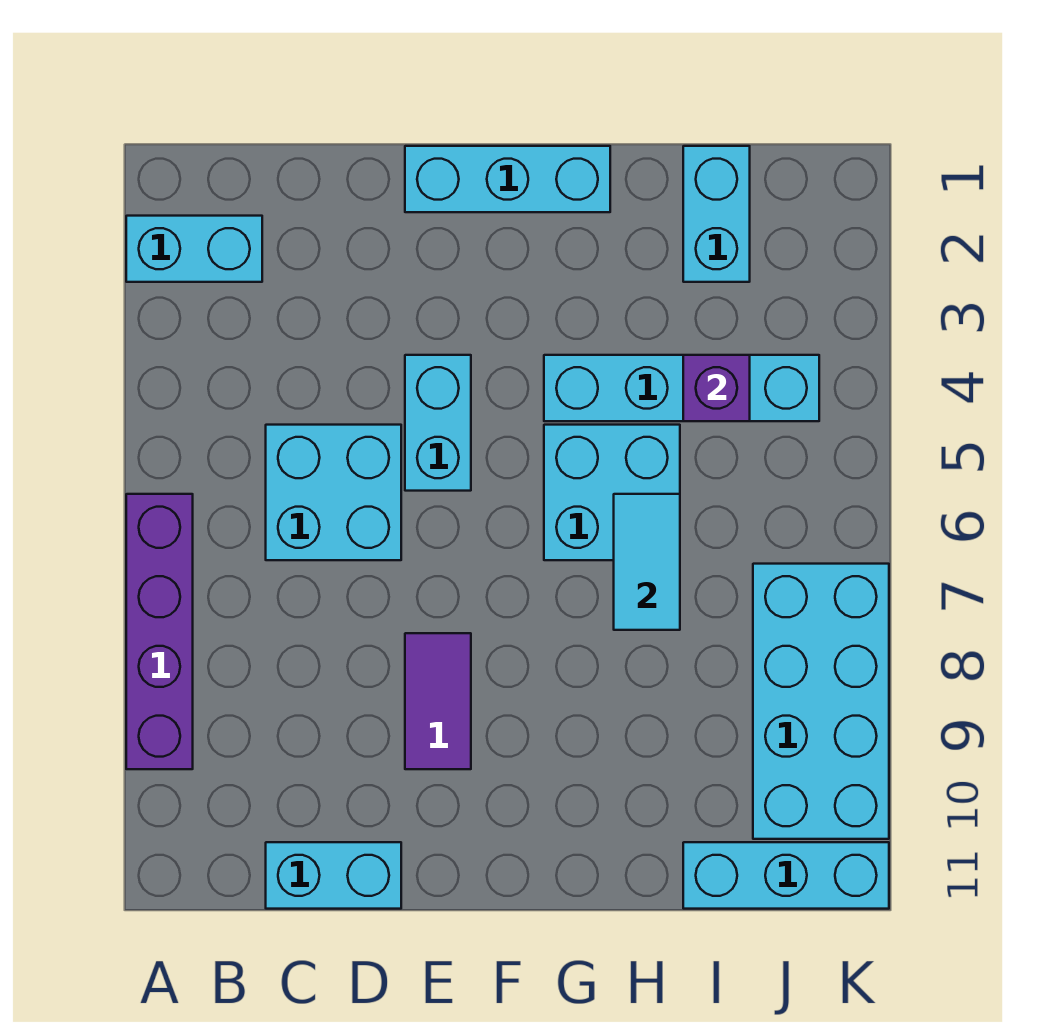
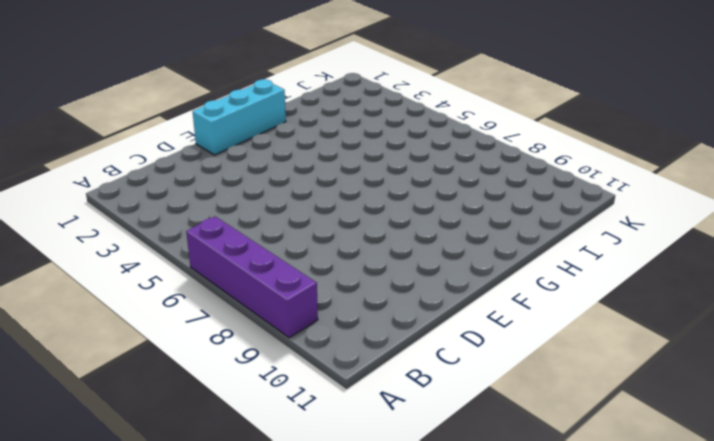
none -> cyan 1x2 brick [126,216,262,282]
none -> cyan 2x2 brick [266,425,401,560]
none -> cyan 1x2 brick [266,842,401,909]

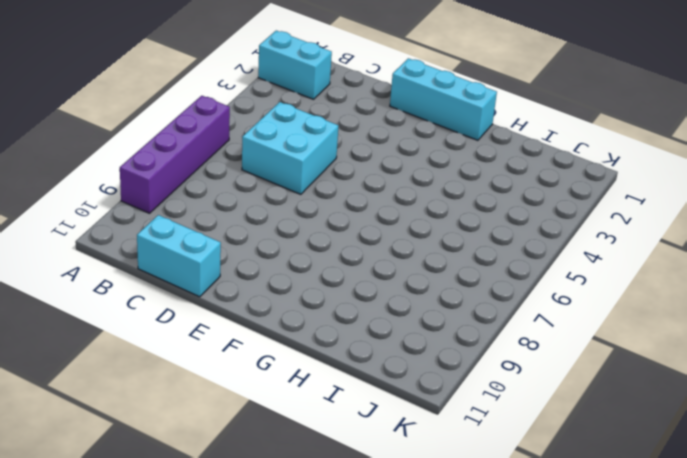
none -> cyan 1x2 brick [405,355,471,491]
none -> purple 1x2 tile [405,633,471,769]
none -> cyan 1x4 brick [544,355,819,421]

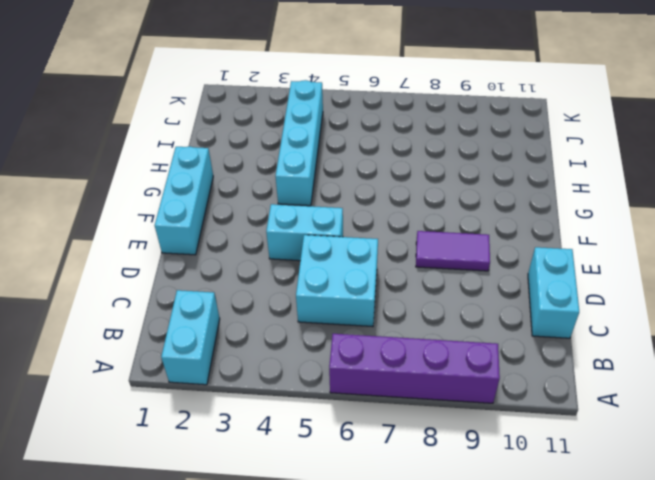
none -> cyan 2x2 brick [544,425,680,560]
none -> cyan 1x2 brick [683,146,750,282]
none -> cyan 1x3 brick [683,842,889,909]

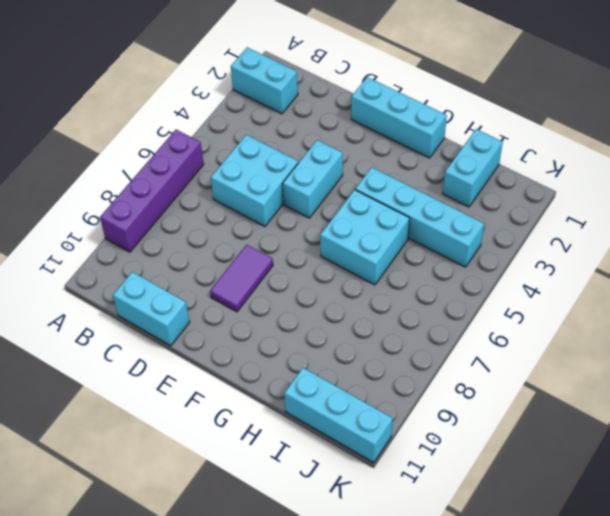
none -> cyan 2x4 brick [753,564,889,839]
none -> cyan 1x2 tile [614,494,680,630]
none -> purple 1x1 brick [683,355,750,421]

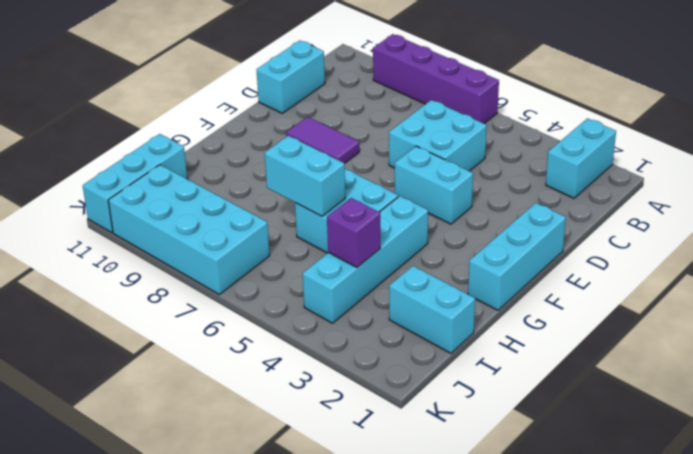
cyan 1x2 brick [265,136,345,216] -> cyan 1x2 tile [614,494,680,630]

